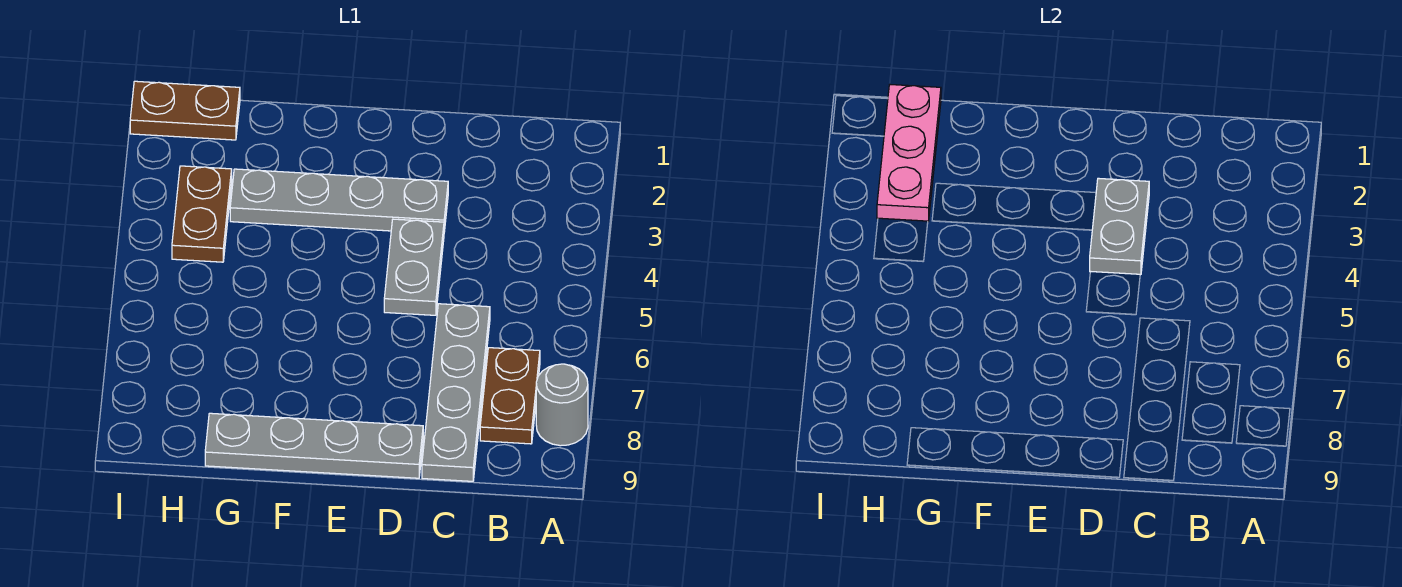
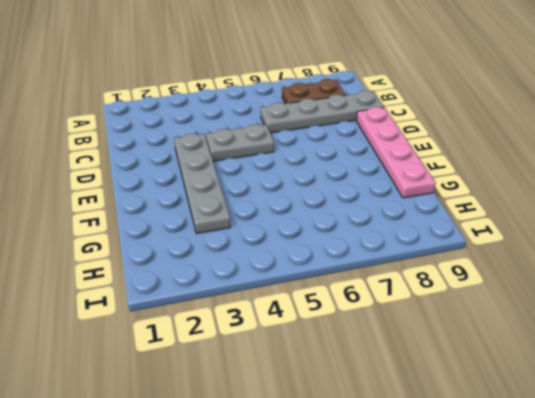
pink 1x4 plate [356,107,436,198] -> grey 1x4 plate [205,413,423,478]
none -> grey 1x1 round brick [536,364,588,446]
none -> brown 1x2 plate [130,81,240,140]

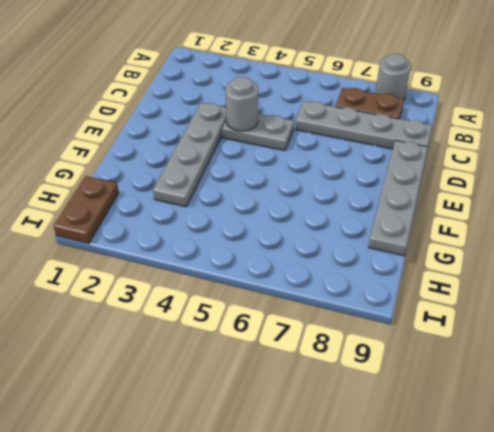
grey 1x1 round brick [225,77,259,131] -> grey 1x2 plate [1090,178,1149,275]
none -> brown 1x2 plate [172,166,232,262]
none -> pink 1x3 plate [877,85,941,221]

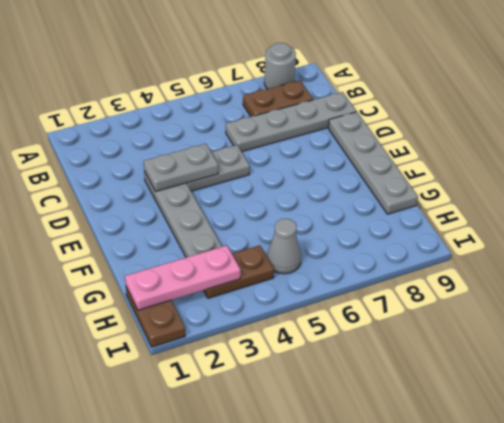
grey 1x1 cone [267,219,301,274] -> none

